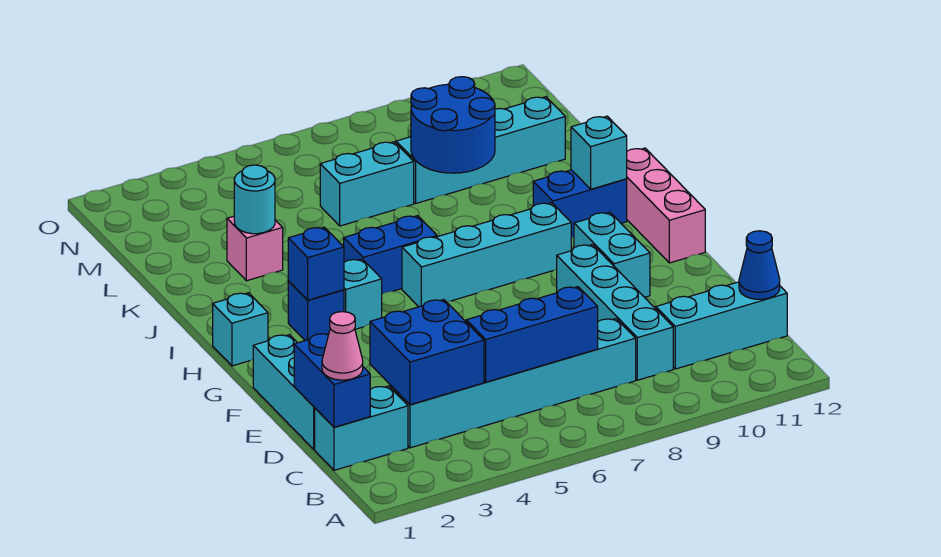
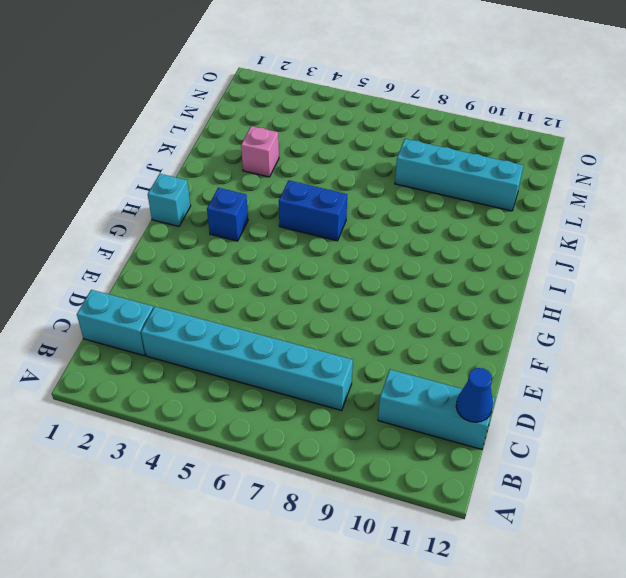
none -> cyan 1x4 brick [557,245,673,380]
none -> cyan 1x3 brick [253,335,315,449]
none -> cyan 1x2 brick [574,212,650,297]

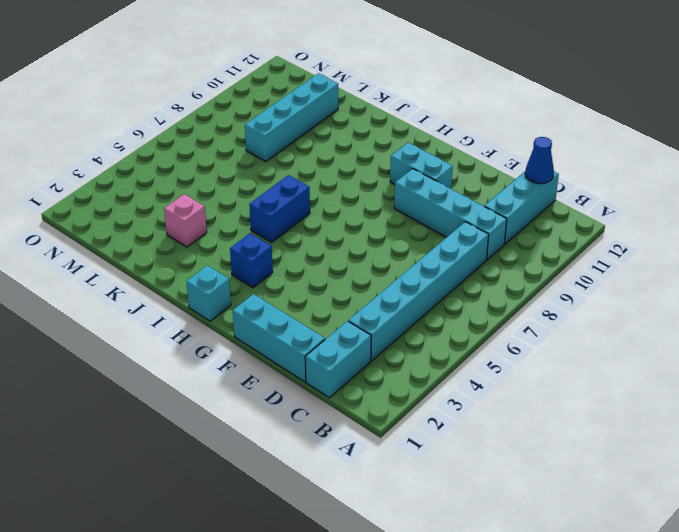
none -> pink 1x3 brick [627,148,705,263]
none -> cyan 1x1 brick [344,259,382,329]
none -> cyan 1x4 brick [402,203,571,307]

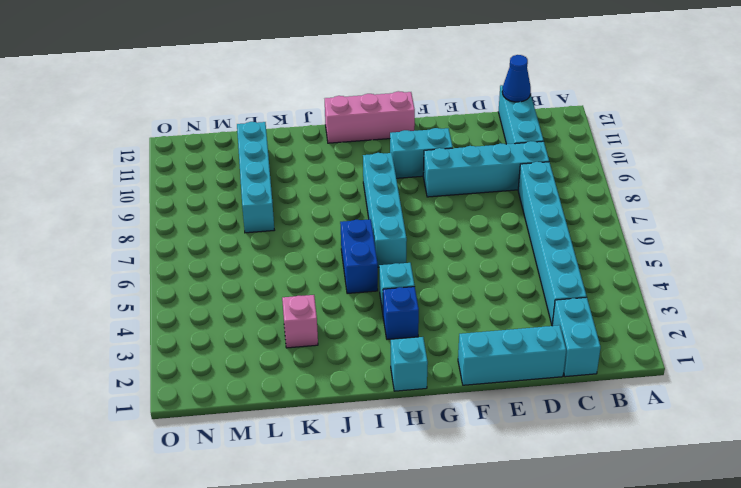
none -> blue 1x2 brick [533,170,627,238]
none -> cyan 1x2 brick [320,142,414,226]
none -> blue 1x2 brick [294,334,370,427]

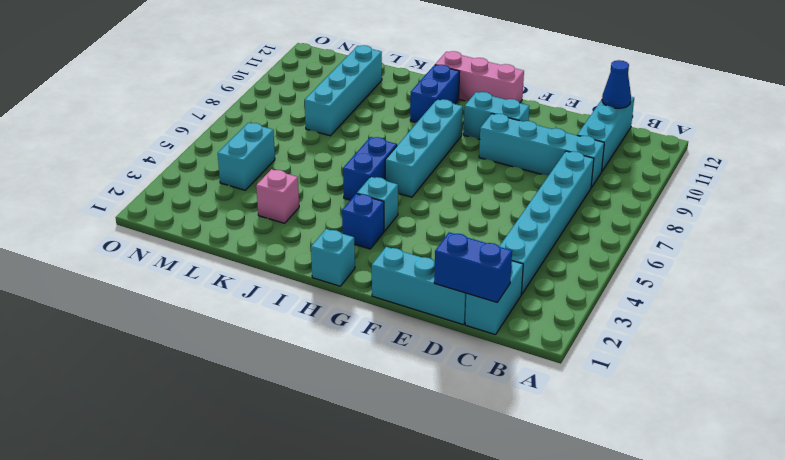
cyan 1x2 brick [218,123,275,190] -> cyan 1x2 brick moved to [320,142,414,226]
none -> blue 2x2 brick [370,300,484,405]
none -> blue 1x3 brick [466,287,598,382]
none -> blue 1x1 brick [288,227,344,300]

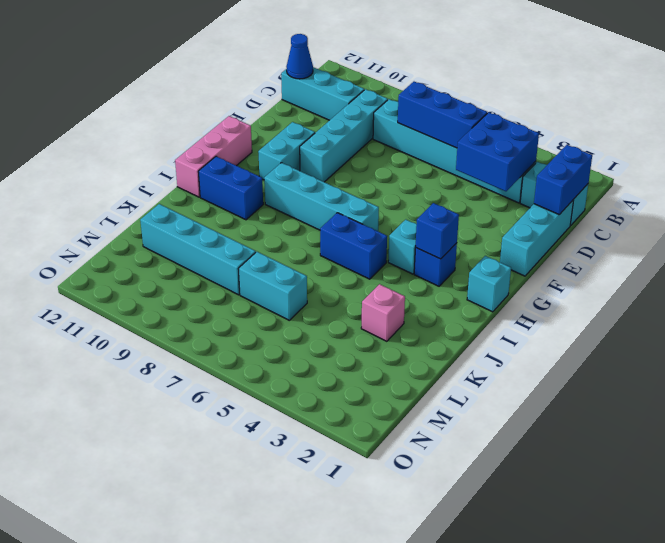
none -> cyan 1x1 brick [571,116,627,189]
none -> cyan 1x1 round brick [234,165,275,234]
none -> blue 2x2 round brick [411,77,495,173]

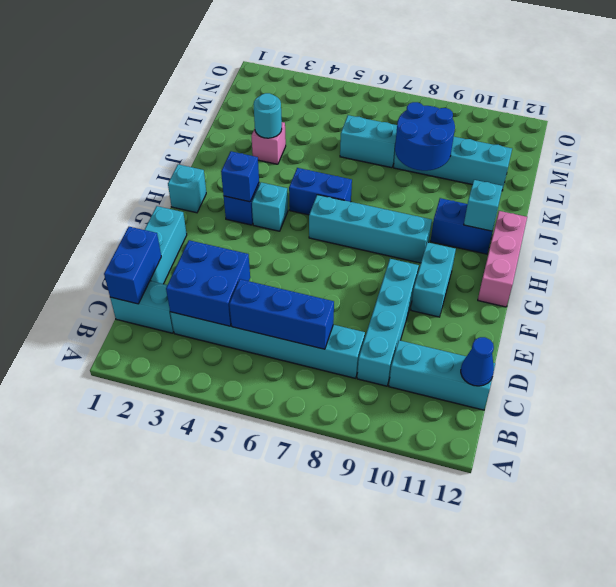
none -> pink 1x1 cone [322,312,363,380]

